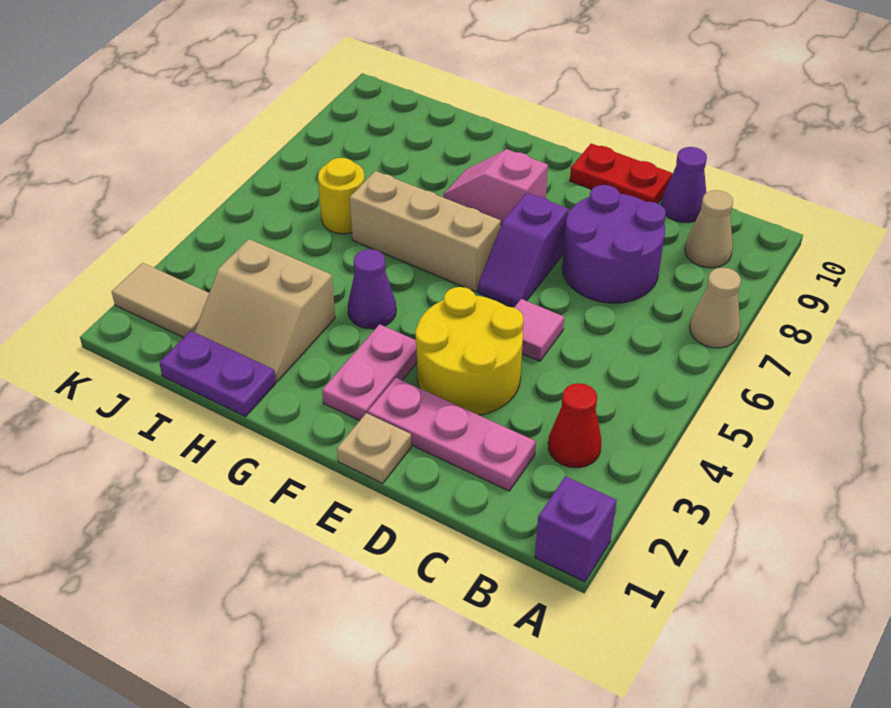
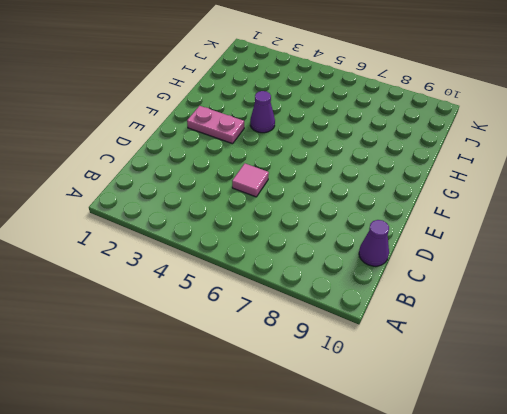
none -> purple 1x1 brick [535,476,617,582]
none -> tan 1x1 cone [690,268,741,348]
none -> red 1x1 cone [548,383,601,468]

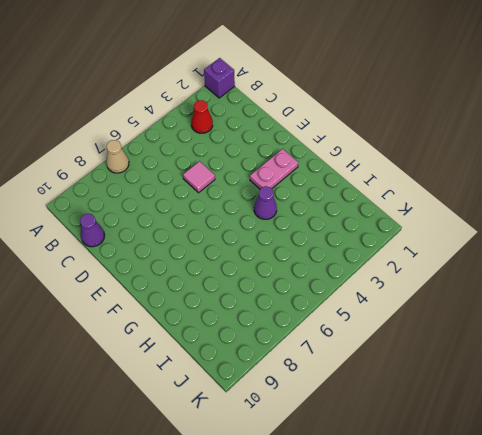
none -> tan 1x1 cone [685,190,733,268]
none -> pink 1x3 plate [368,378,536,491]
none -> purple 2x2 round brick [562,185,666,303]

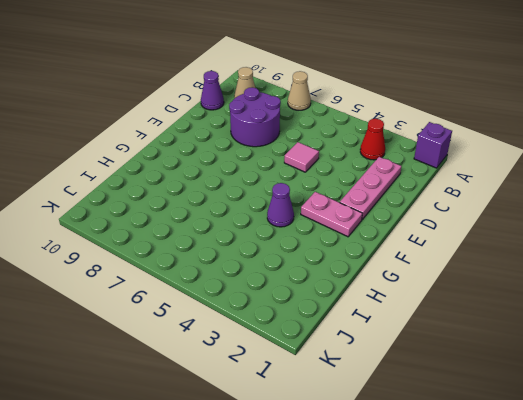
none -> yellow 2x2 round brick [416,287,523,415]
none -> red 1x2 plate [570,143,672,203]
none -> tan 1x1 plate [337,413,411,483]

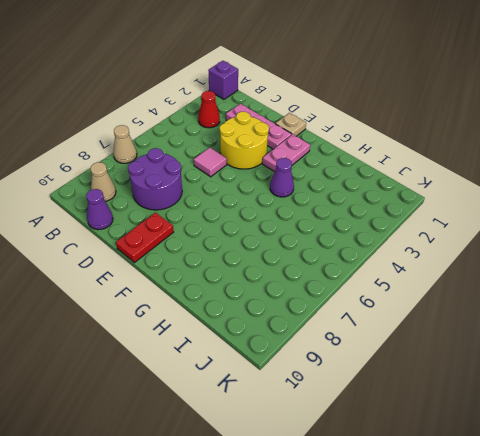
red 1x2 plate [116,213,174,263] -> red 1x2 plate turned to [570,143,672,203]
none -> purple 1x2 slope [478,193,569,308]
none -> tan 1x3 brick [350,171,501,292]
none -> pink 1x2 slope [443,149,548,225]

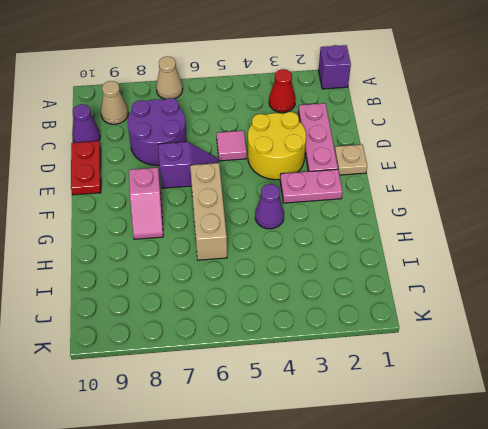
none -> purple 1x2 plate [159,331,276,417]
none -> tan 2x2 slope [195,239,335,382]
none -> yellow 1x1 round brick [318,158,365,234]

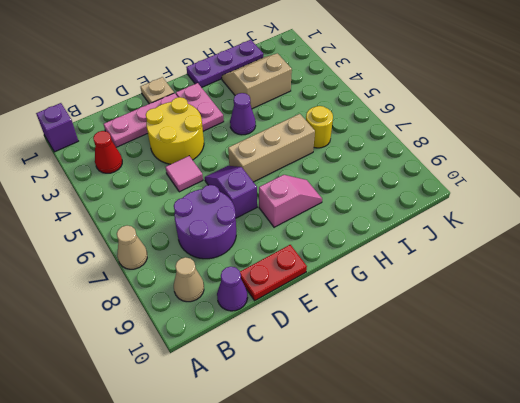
purple 1x3 plate [186,40,263,88] -> purple 1x2 plate [159,331,276,417]
none -> tan 1x2 tile [112,263,209,338]

